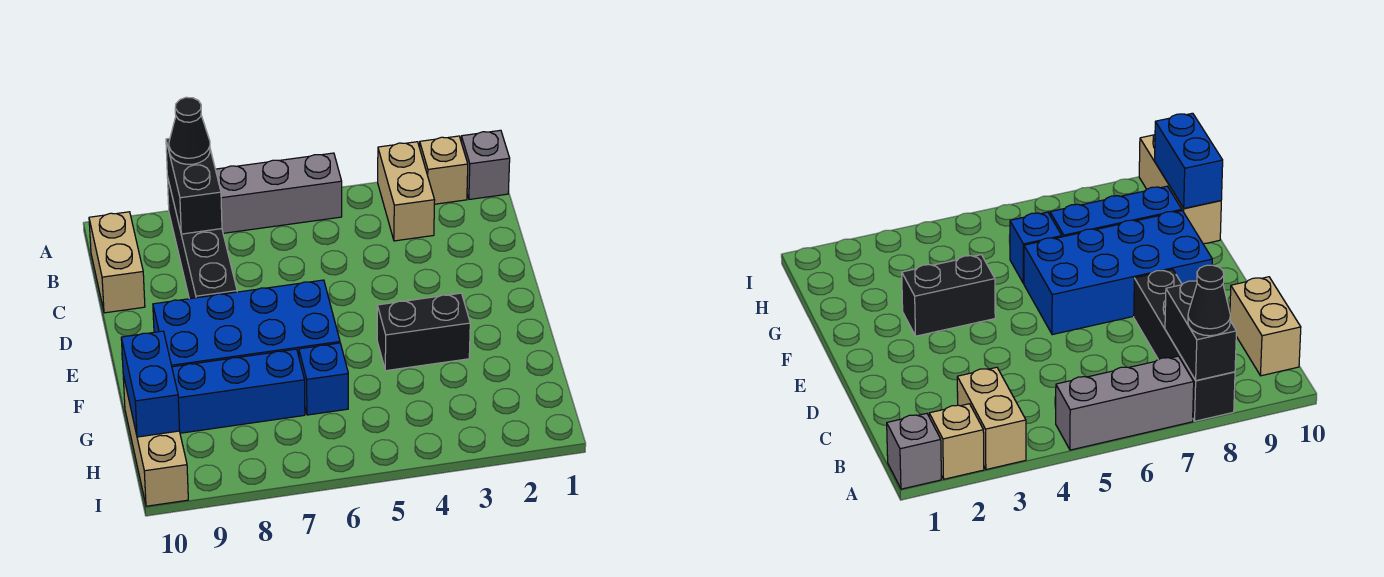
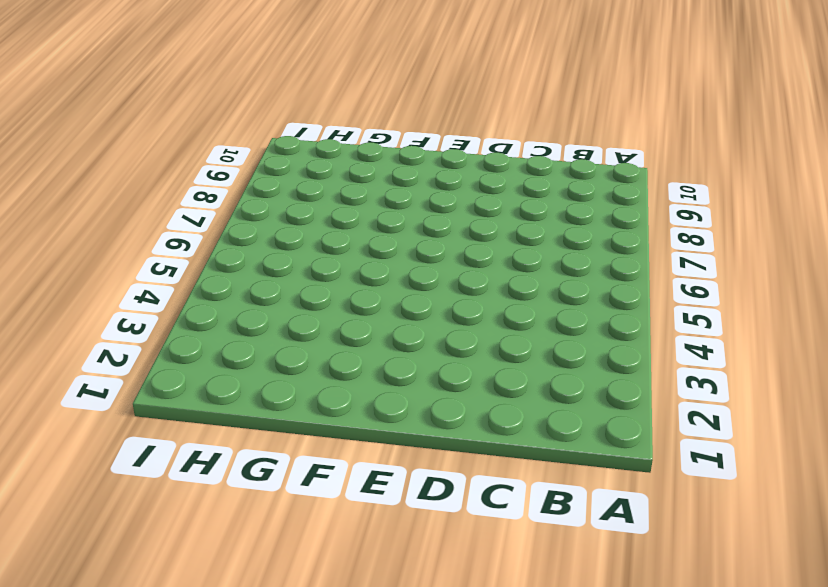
none -> grey 1x1 brick [461,130,510,199]
none -> tan 1x1 brick [420,136,468,204]
none -> tan 1x2 brick [378,142,435,241]

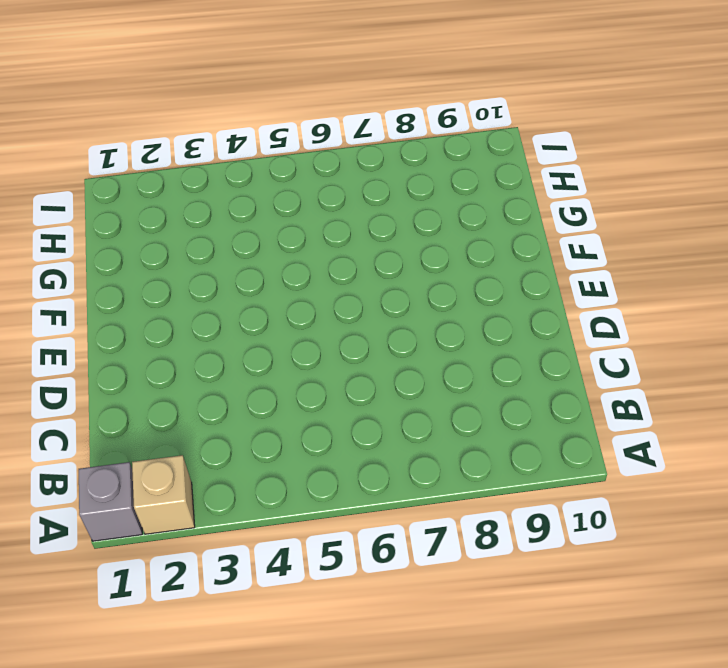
none -> tan 1x2 brick [378,142,435,241]
none -> grey 1x3 brick [215,153,342,233]
none -> black 1x4 brick [167,176,237,299]

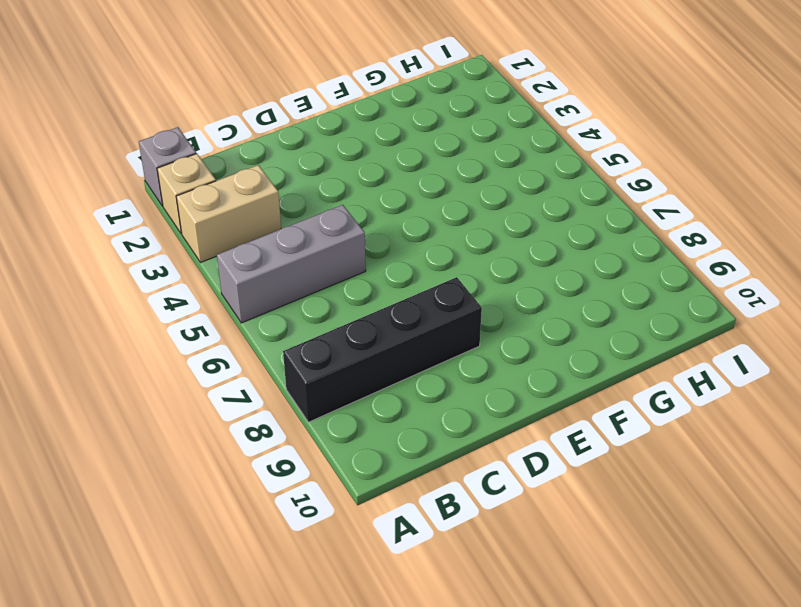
grey 1x3 brick [217,205,366,323] -> grey 1x3 brick turned to [215,153,342,233]
none -> tan 1x2 brick [89,212,145,313]
none -> blue 2x4 brick [153,280,340,367]
none -> black 1x2 brick [377,293,470,371]

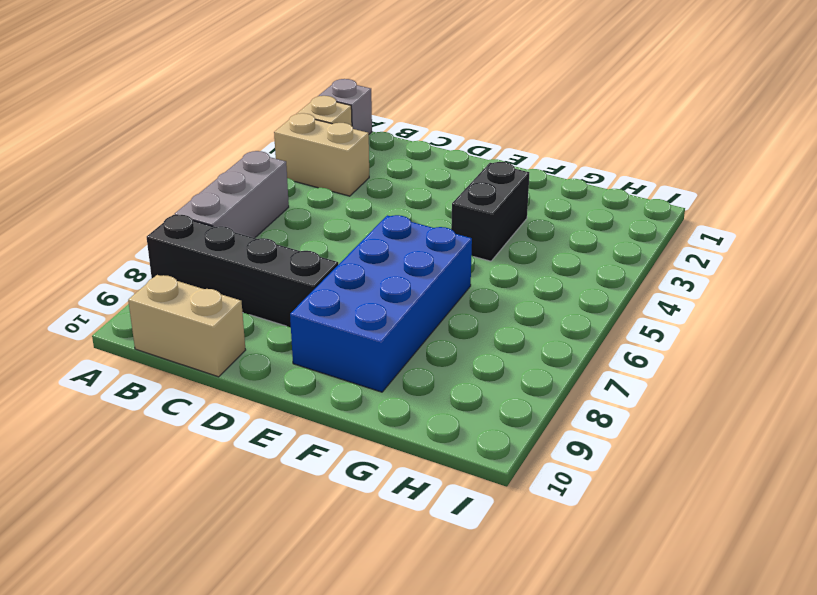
none -> blue 1x1 brick [299,343,348,415]
none -> blue 1x3 brick [172,349,305,433]
none -> tan 1x3 brick [123,375,188,506]

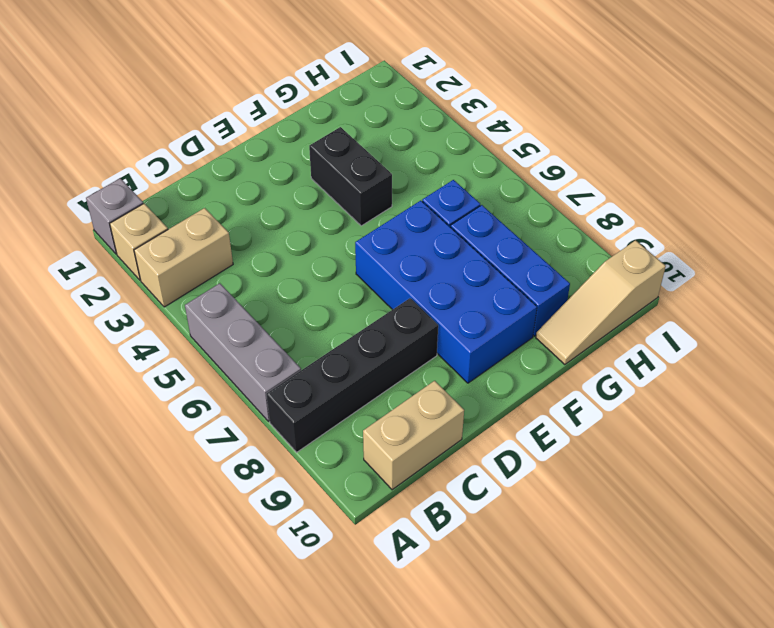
tan 1x3 slope [536,240,666,365] -> tan 1x3 brick [123,375,188,506]
none -> black 1x2 brick [166,138,222,234]
none -> blue 1x2 brick [121,331,180,437]
none -> black 1x1 cone [169,97,210,164]

